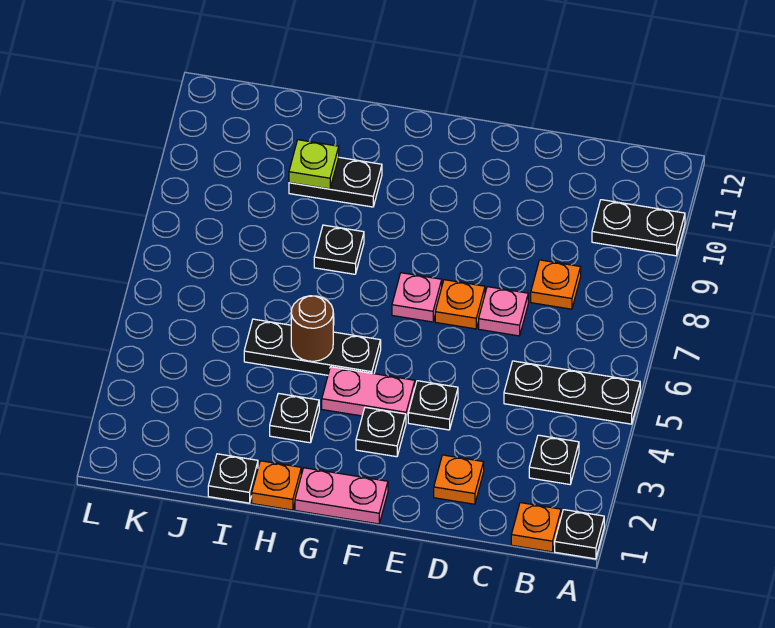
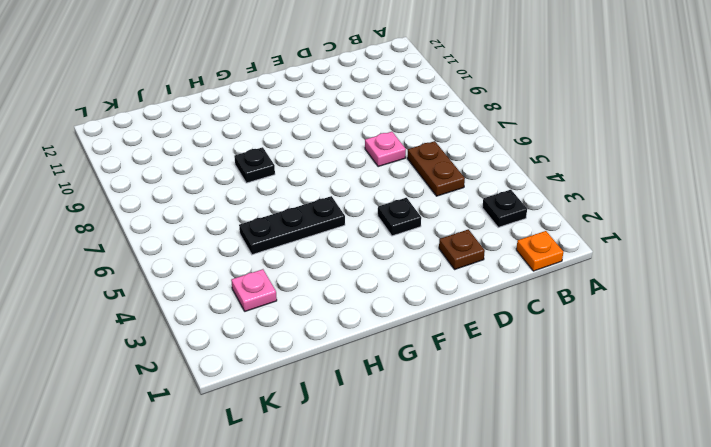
brown 1x2 plate [407,141,465,196] -> black 1x3 plate [504,361,640,424]
brown 1x1 plate [439,229,485,269] -> orange 1x1 plate [434,455,484,504]
pink 1x1 plate [231,269,277,311] -> pink 1x1 plate moved to [392,273,442,322]
none -> black 1x1 plate [555,510,604,559]
none -> black 1x2 plate [592,200,685,256]
none -> orange 1x1 plate [531,260,581,309]

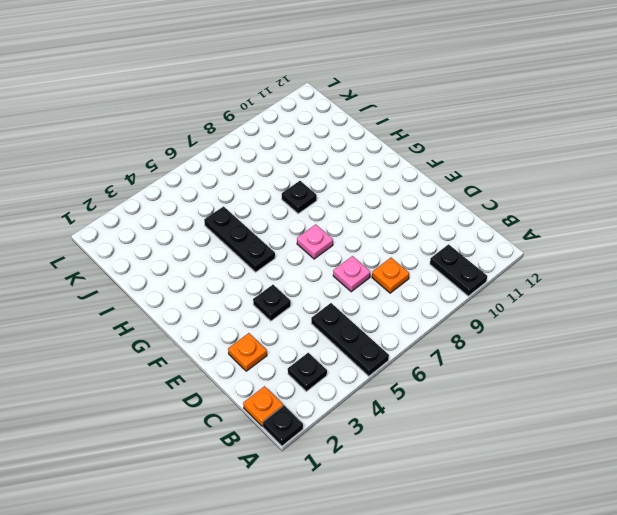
none -> orange 1x1 plate [435,280,485,329]
none -> pink 1x2 plate [295,468,388,524]
none -> black 1x1 plate [356,407,406,457]

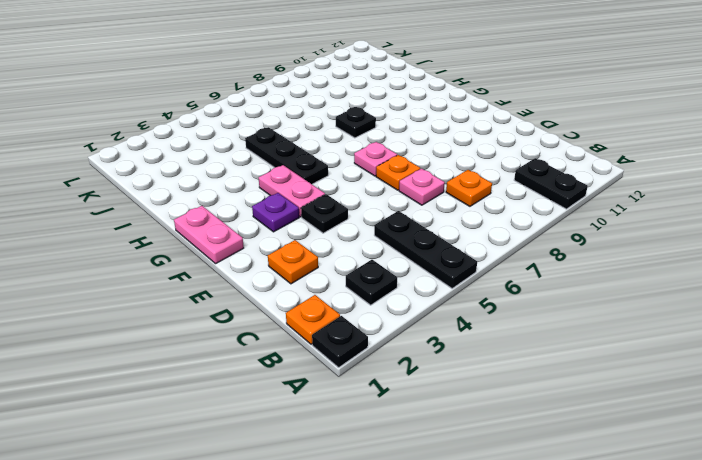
purple 1x1 plate [252,193,299,232] -> black 1x1 plate [356,407,406,457]
none -> orange 1x1 plate [252,461,301,510]
none -> black 1x1 plate [270,393,319,443]
none -> black 1x2 plate [289,157,382,207]

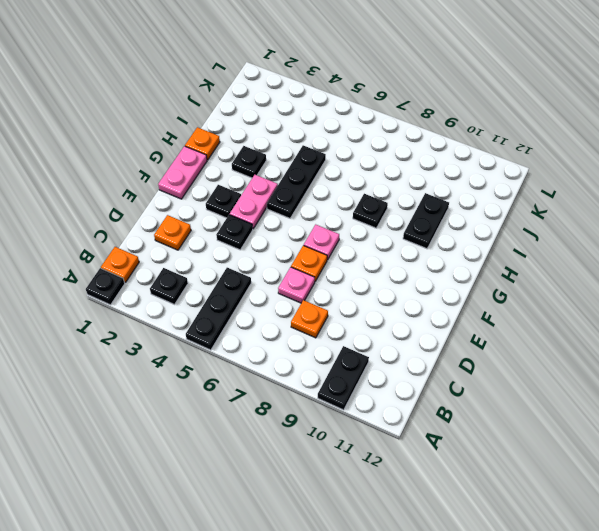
none -> black 1x1 plate [208,454,258,503]
none -> brown 1x1 round brick [291,296,333,361]
none -> lime 1x1 plate [289,140,339,189]

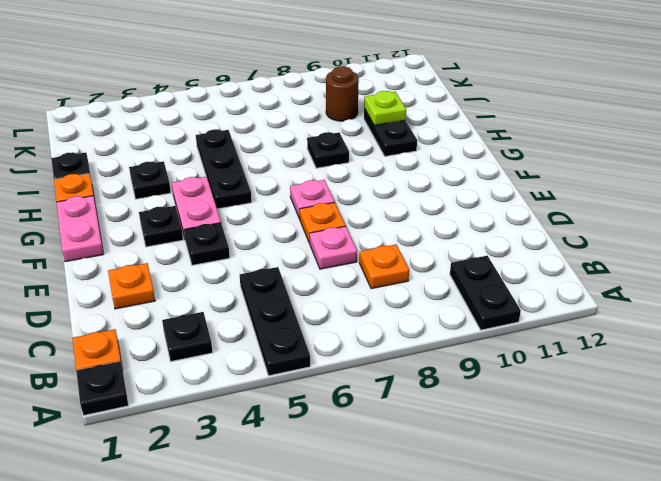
brown 1x1 round brick [326,66,359,121] -> brown 1x1 round brick moved to [291,296,333,361]

